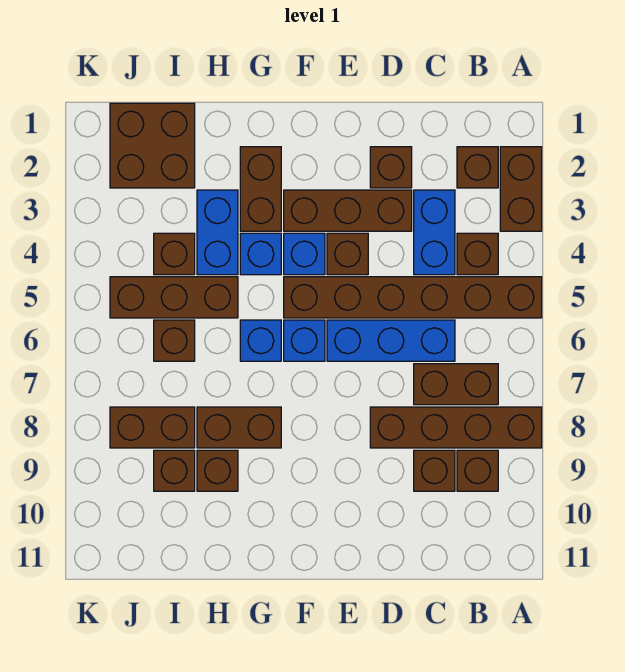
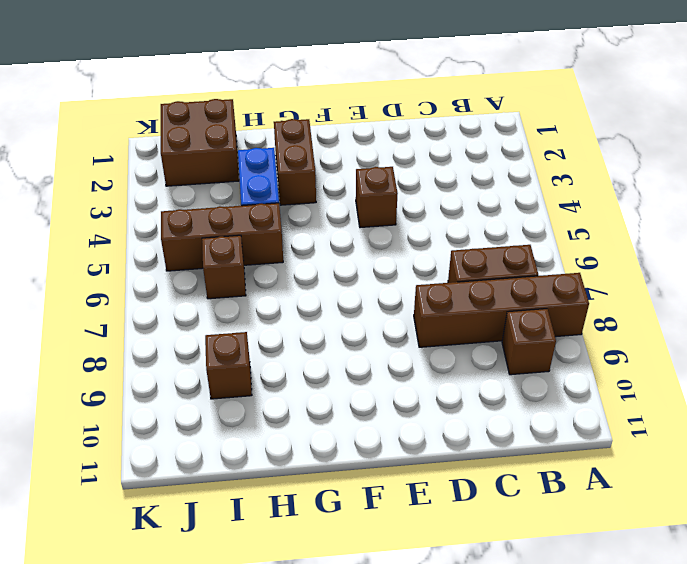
none -> brown 1x2 brick [500,147,542,231]
none -> brown 1x6 brick [284,277,542,318]
none -> brown 1x1 brick [457,147,498,188]

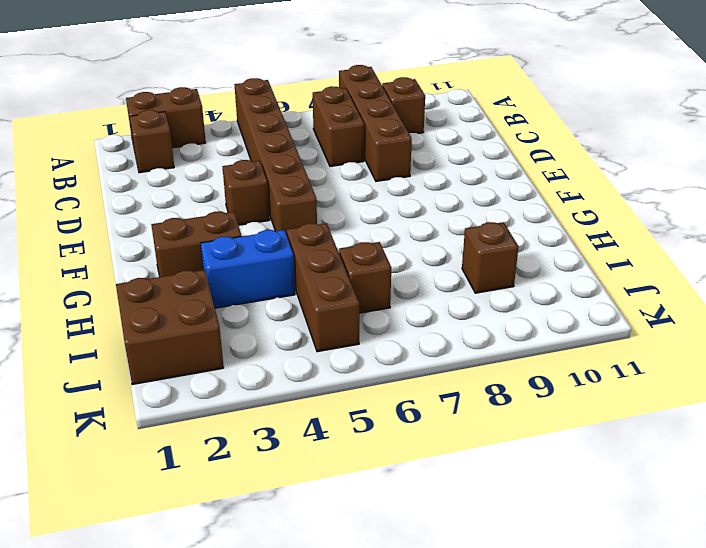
none -> brown 1x1 brick [457,233,498,275]
none -> blue 1x2 brick [414,190,455,275]
none -> blue 1x3 brick [327,320,455,361]

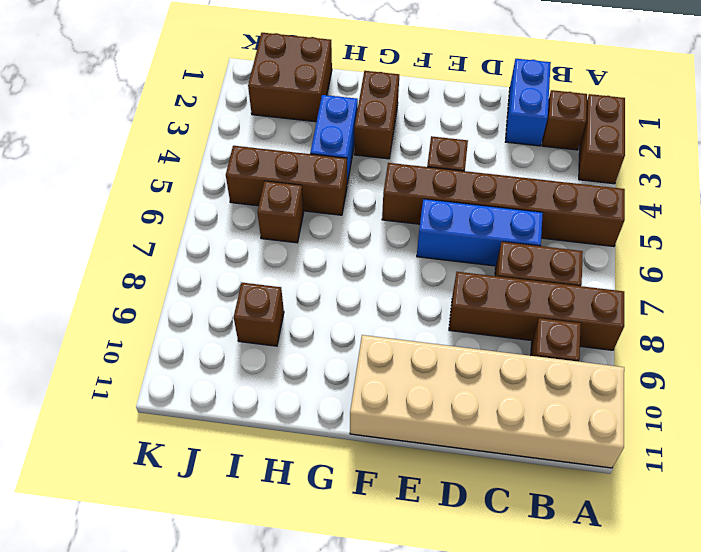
tan 2x6 brick [350,335,624,468] -> none
blue 1x2 brick [506,59,551,146] -> blue 1x2 brick moved to [414,190,455,275]
none -> brown 1x1 brick [457,233,498,275]
none -> brown 1x1 brick [414,450,455,491]
none -> brown 1x1 brick [370,147,412,188]

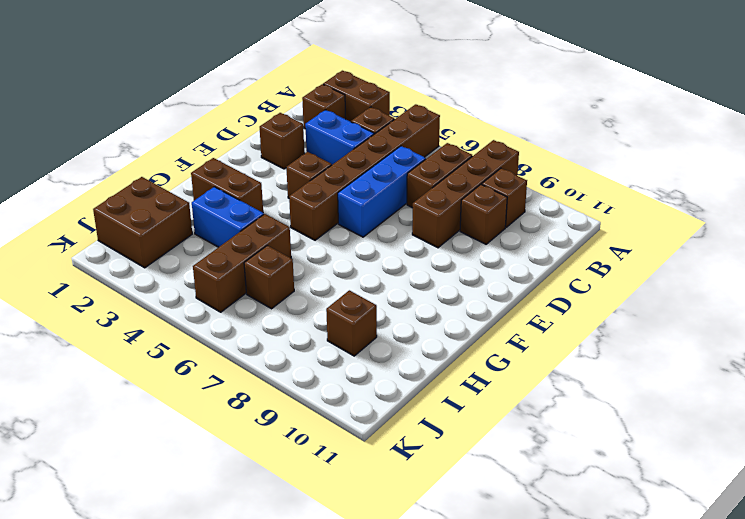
none -> brown 1x3 brick [284,190,412,231]
none -> blue 1x1 brick [284,233,325,275]
none -> blue 1x1 brick [284,320,325,361]

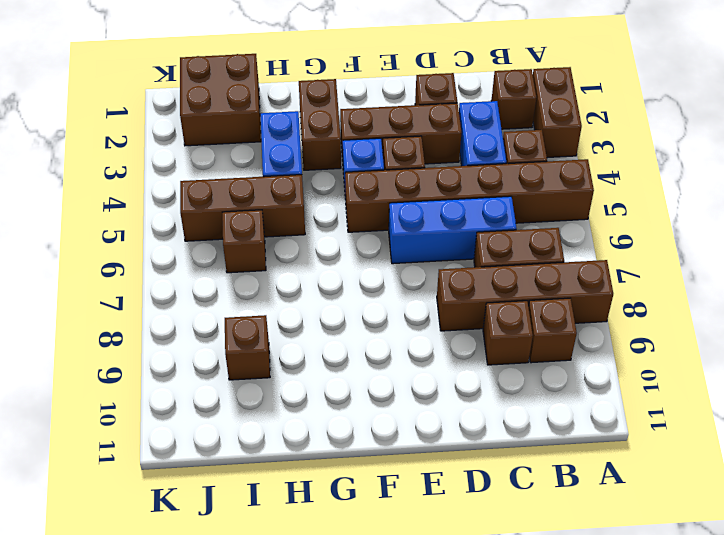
none -> blue 1x1 brick [284,320,325,361]
none -> blue 1x1 brick [240,233,281,275]
none -> blue 1x1 brick [240,320,281,361]

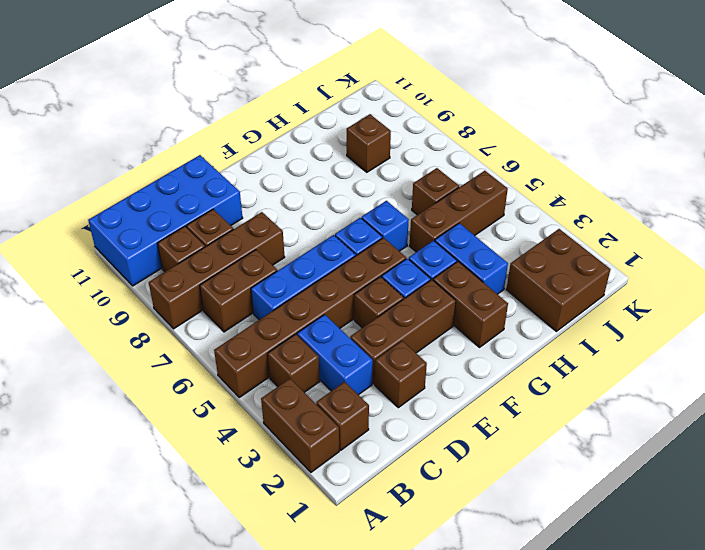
blue 2x4 brick [88,155,243,286] -> none
none -> brown 1x2 brick [197,407,281,448]
none -> brown 1x1 brick [197,450,238,491]
none -> brown 1x1 brick [154,233,195,275]

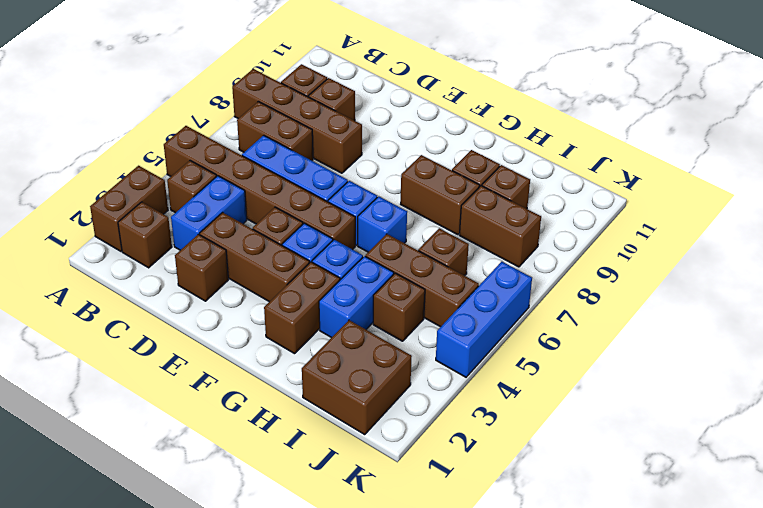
blue 1x3 brick [436,262,532,377] -> none

